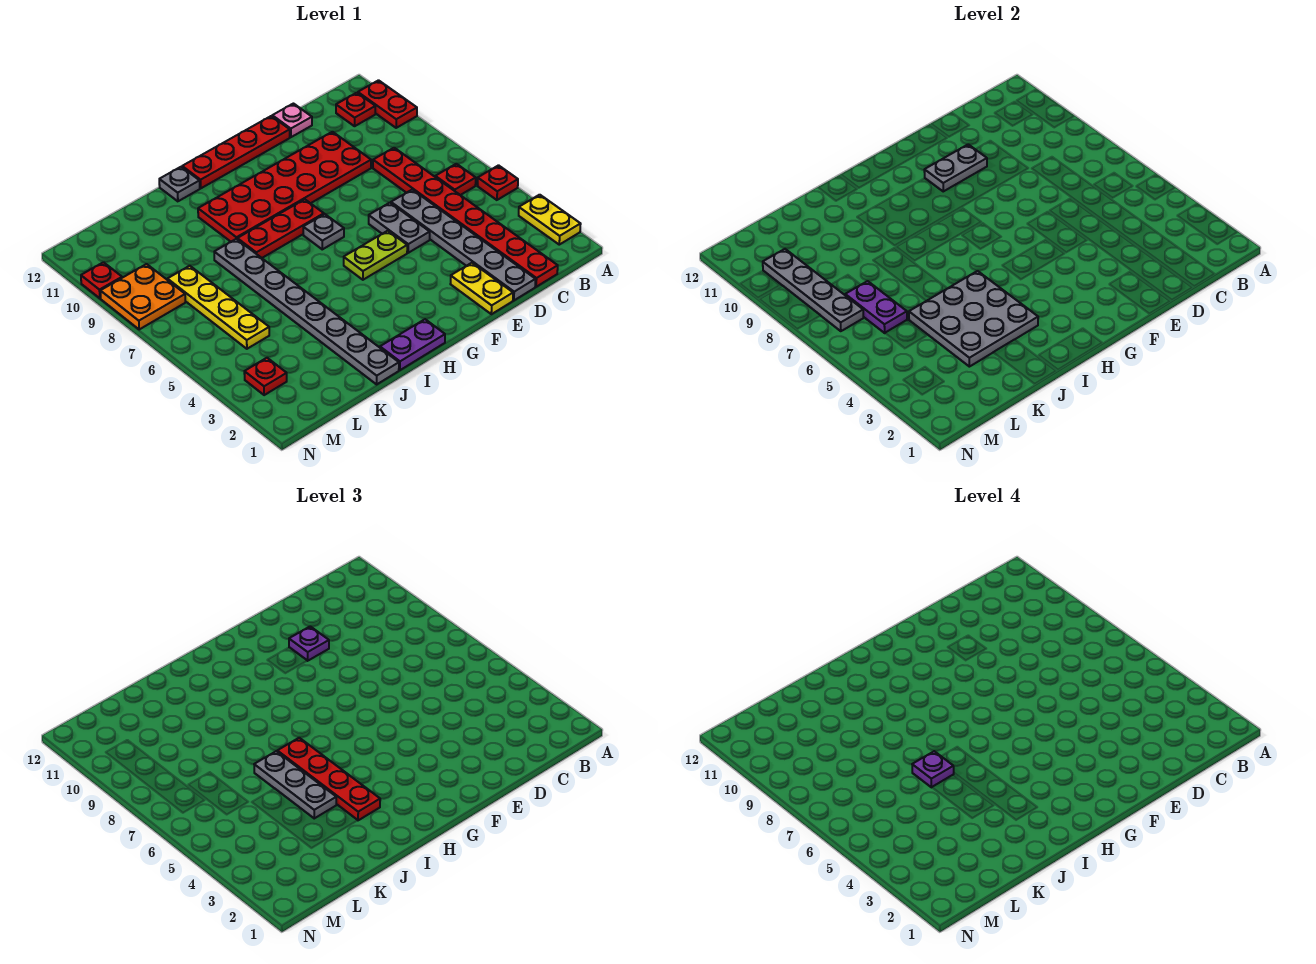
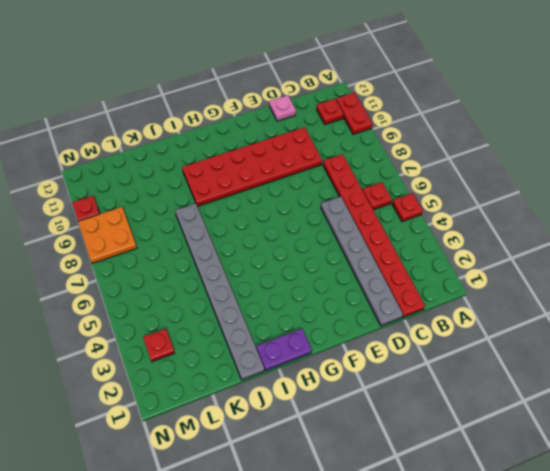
none -> yellow 1x2 plate [519,195,581,245]
none -> yellow 1x2 plate [451,263,513,314]
none -> grey 1x2 plate [369,203,430,253]
none -> red 1x4 plate [182,116,290,188]

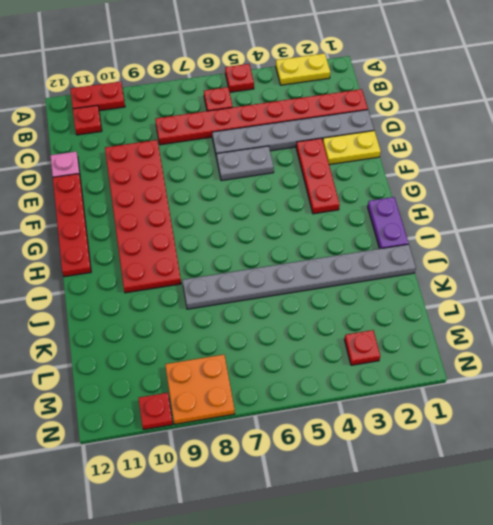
red 1x3 plate [296,138,340,214] -> red 1x3 plate moved to [237,199,324,258]
none -> lime 1x2 plate [344,231,407,280]
none -> grey 1x1 plate [303,214,344,249]
none -> grey 1x1 plate [159,167,200,201]
none -> yellow 1x4 plate [167,266,269,349]

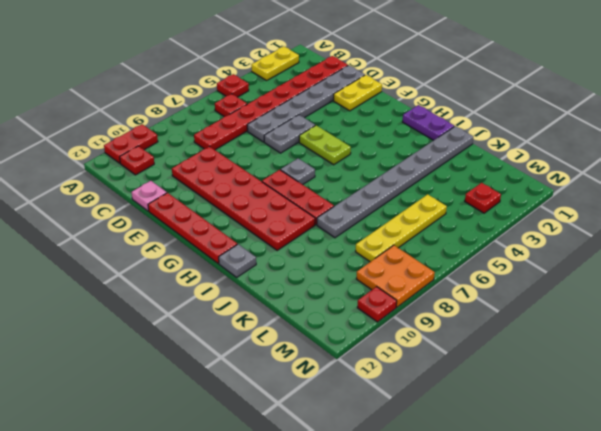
none -> grey 1x2 plate [924,144,987,191]
none -> grey 3x3 plate [909,271,1038,367]
none -> purple 1x2 plate [845,281,907,333]
none -> grey 1x4 plate [763,249,863,331]

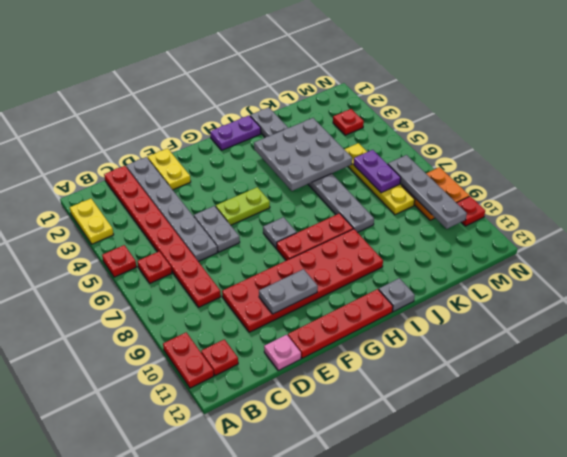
none -> purple 1x1 plate [289,626,329,661]
none -> red 1x4 plate [277,738,380,820]
none -> grey 1x3 plate [254,751,336,818]
none -> purple 1x1 plate [912,751,954,787]

